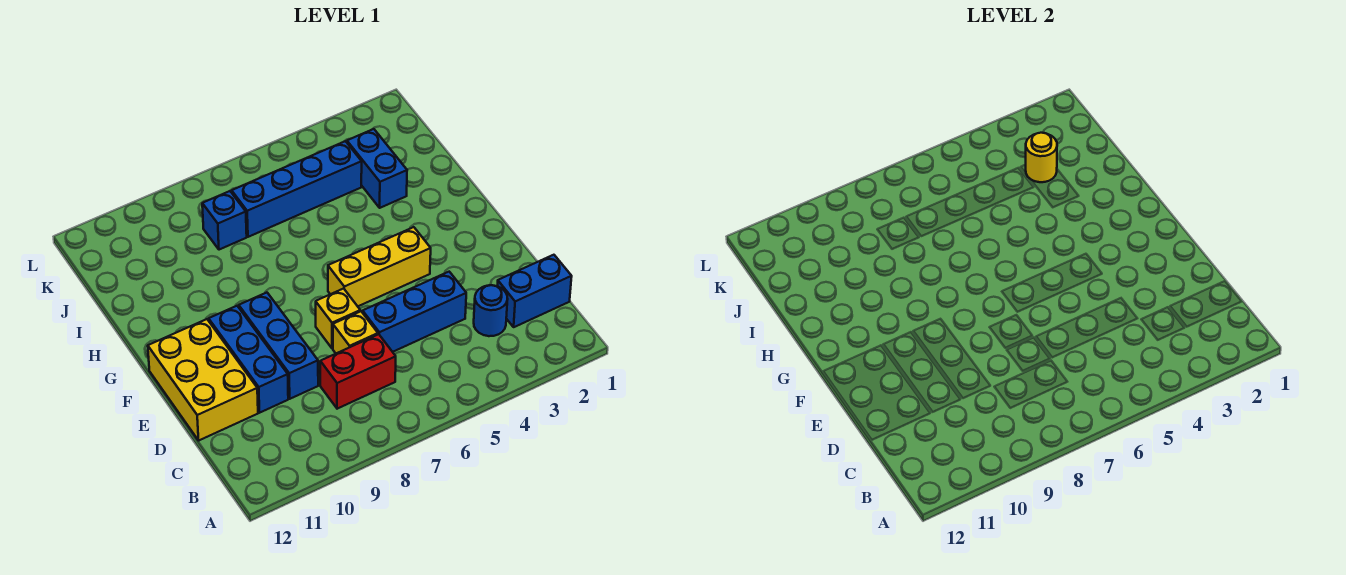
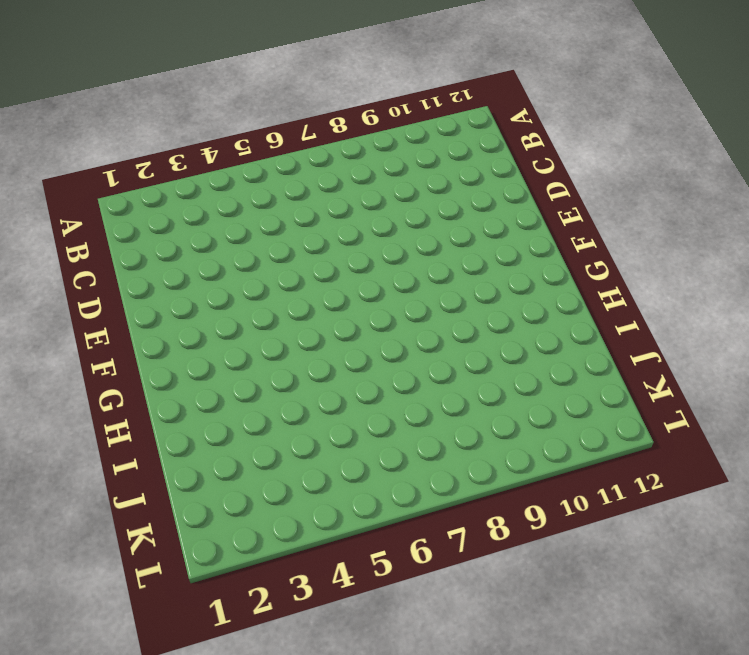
none -> blue 1x2 brick [497,255,572,327]
none -> blue 1x1 round brick [474,285,508,336]
none -> red 1x2 brick [320,334,396,409]

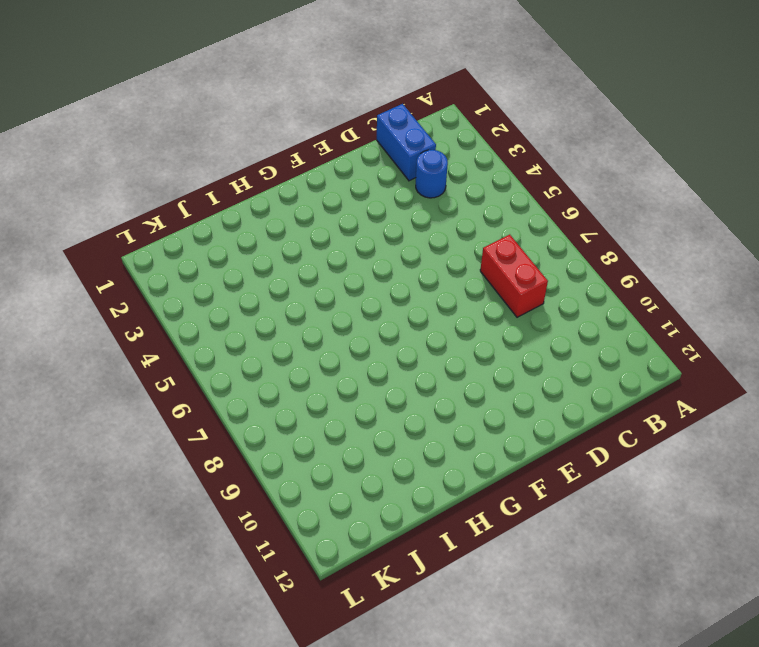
none -> blue 1x3 brick [363,272,466,352]
none -> yellow 1x1 brick [333,311,378,353]
none -> blue 1x3 brick [239,293,318,399]

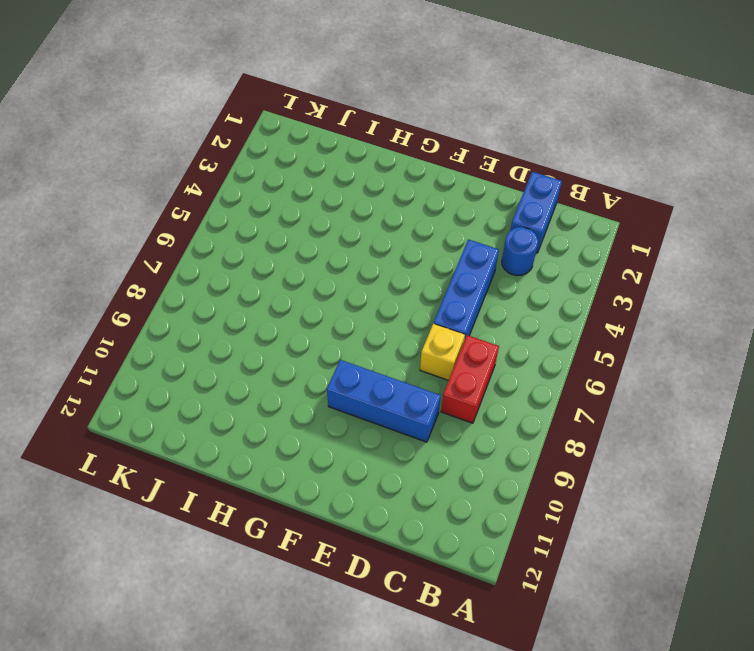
none -> blue 1x3 brick [209,306,288,413]
none -> yellow 2x3 brick [148,319,258,440]
none -> yellow 1x1 brick [316,288,360,349]

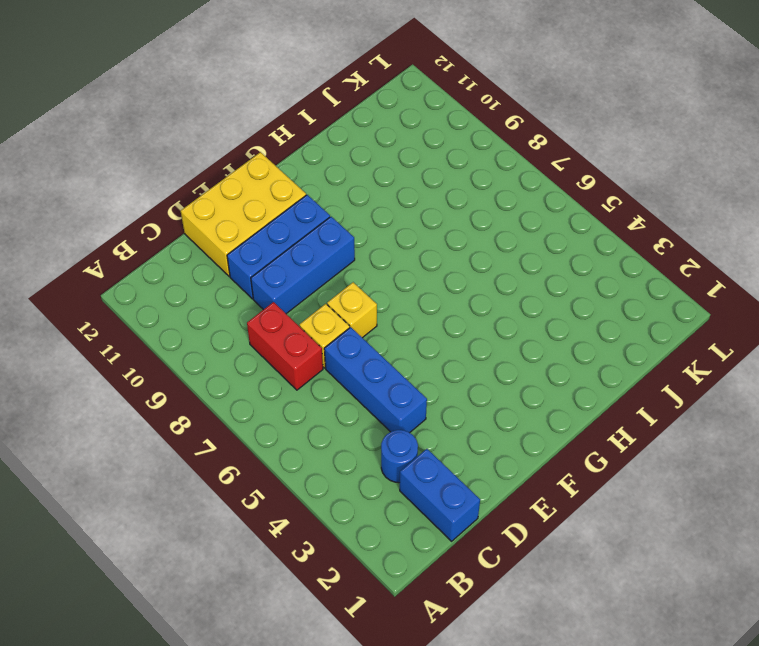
none -> yellow 1x3 brick [328,227,431,306]
none -> blue 1x2 brick [347,129,407,208]
none -> blue 1x4 brick [232,141,362,237]

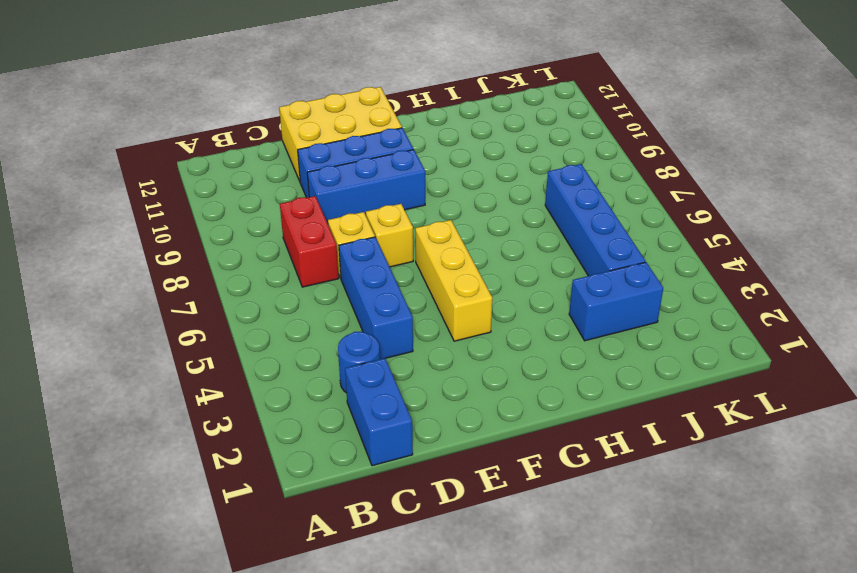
none -> blue 1x1 brick [202,191,247,250]
none -> yellow 1x1 round brick [1026,133,1057,182]

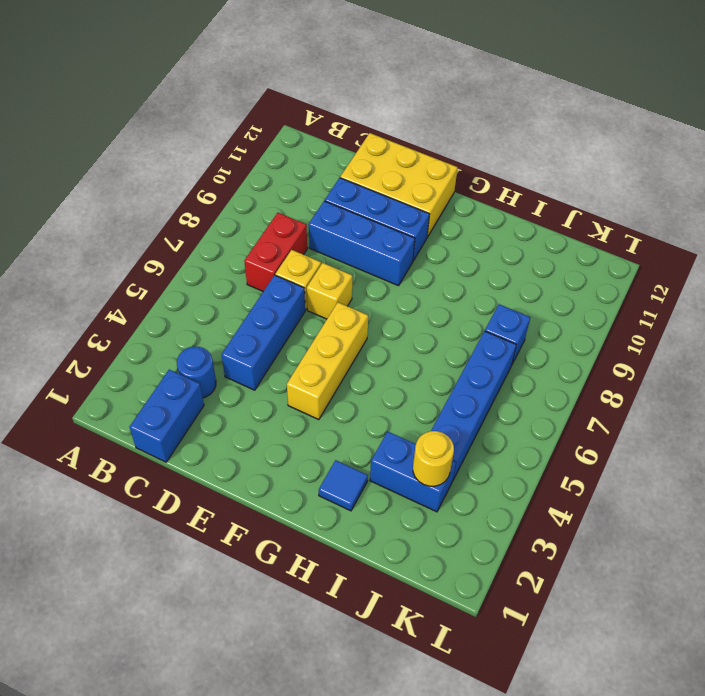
blue 1x1 tile [319,460,368,511] -> none

